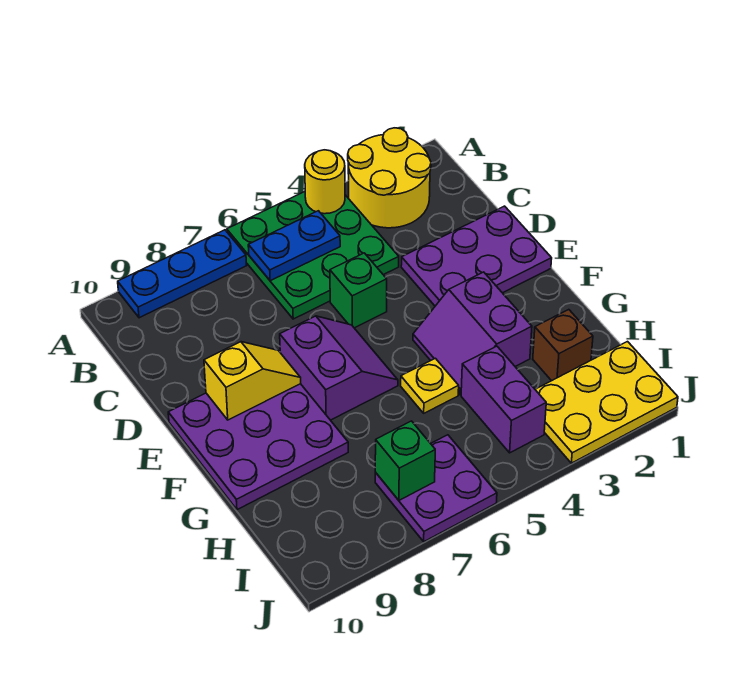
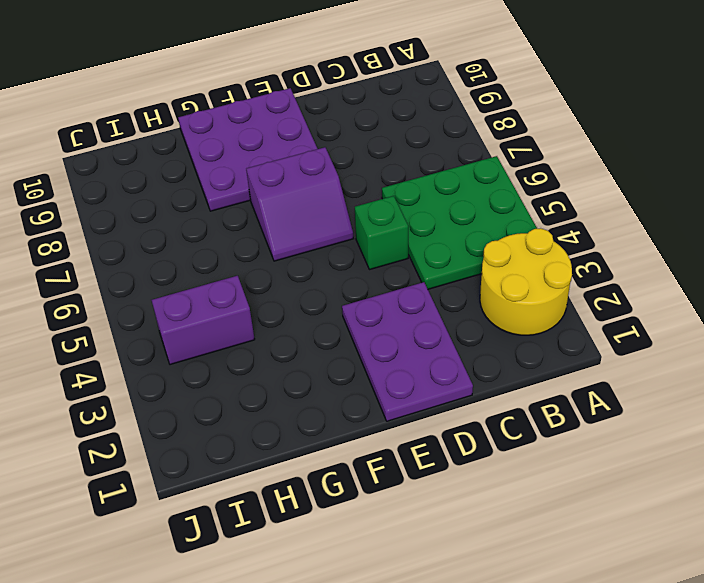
none -> blue 1x3 plate [118,230,247,318]
none -> purple 2x2 slope [413,272,532,395]
none -> yellow 1x1 plate [401,358,459,413]

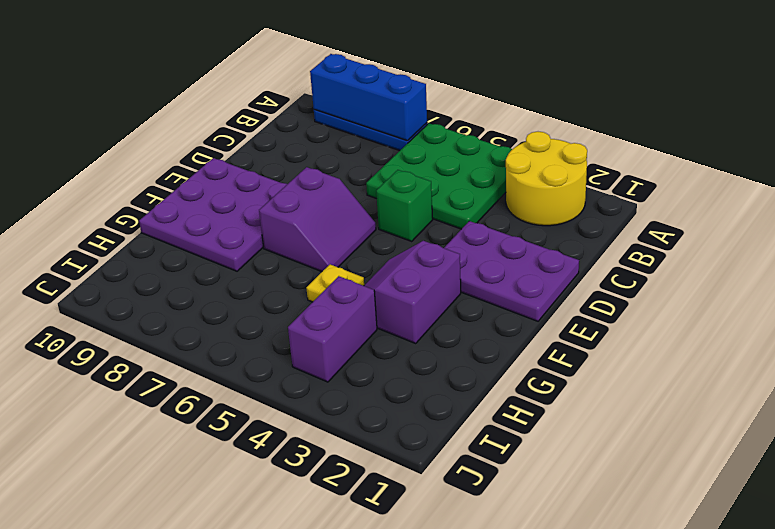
blue 1x3 brick [310,54,427,141] -> none
none -> brown 1x1 brick [533,310,593,381]
none -> yellow 2x3 plate [535,342,678,463]
none -> purple 2x2 plate [375,435,497,542]

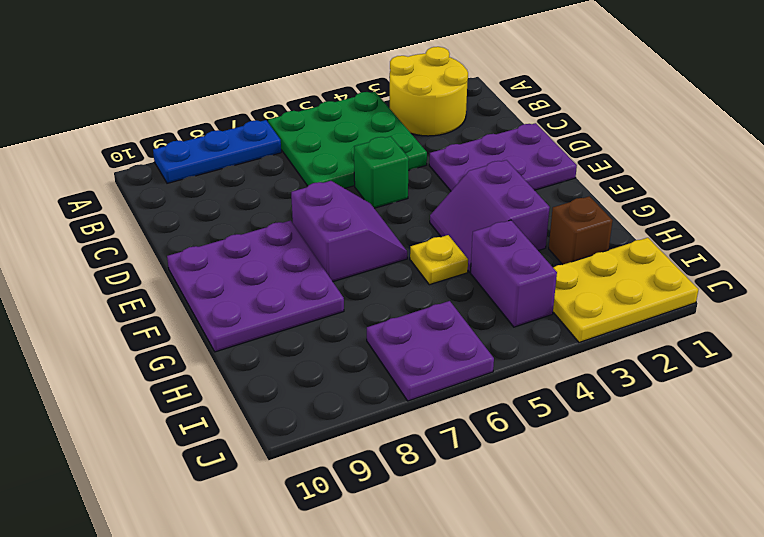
none -> yellow 1x1 round brick [305,150,345,214]
none -> blue 1x2 plate [248,211,340,281]
none -> yellow 1x2 slope [204,342,301,420]

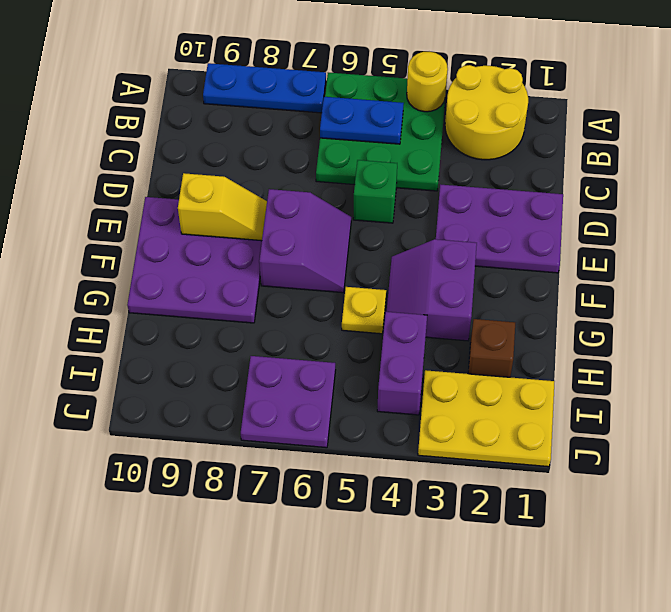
none -> green 1x1 brick [375,421,435,500]

